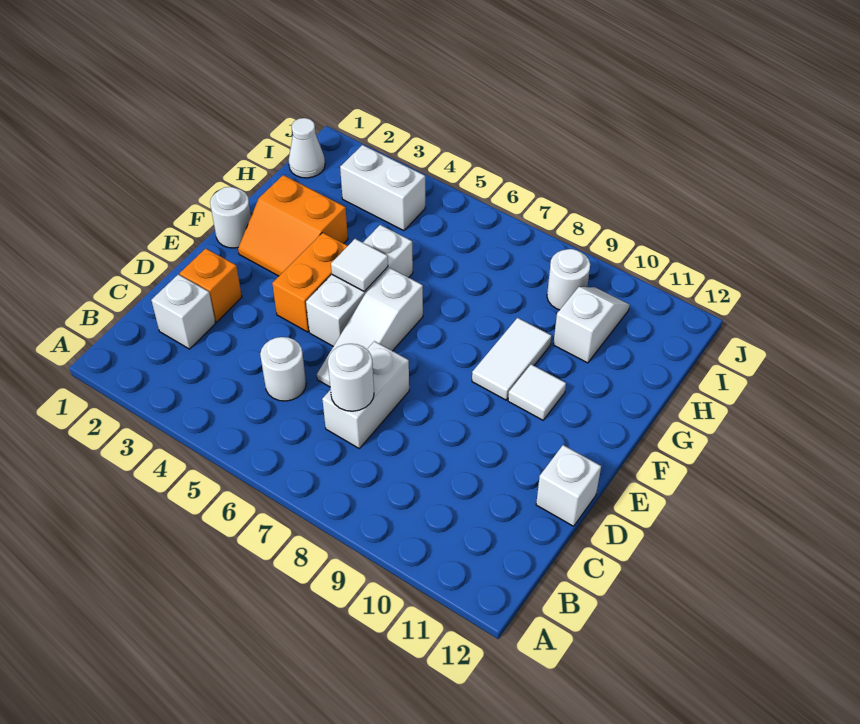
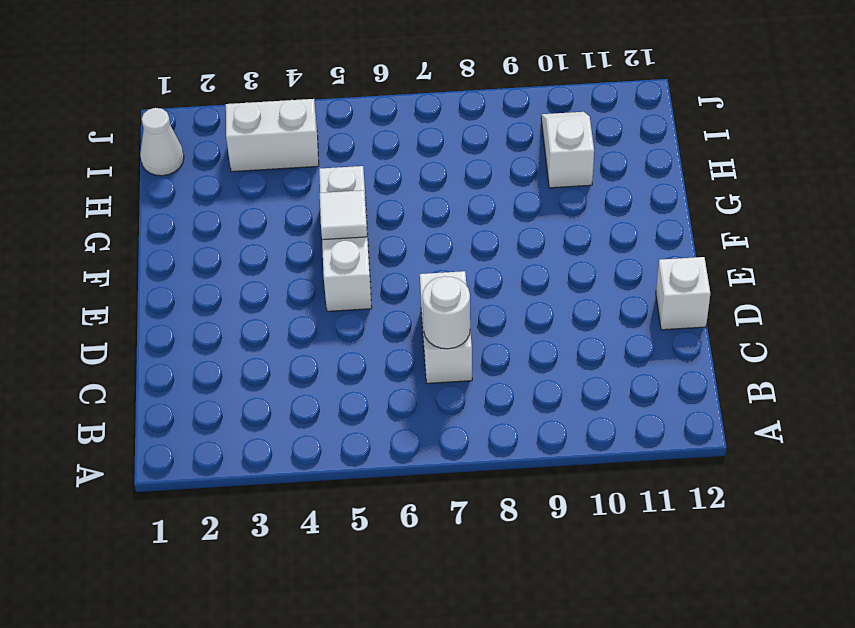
none -> white 1x1 brick [151,274,215,349]
none -> white 1x1 round brick [260,337,306,401]
none -> orange 1x1 brick [180,248,242,322]

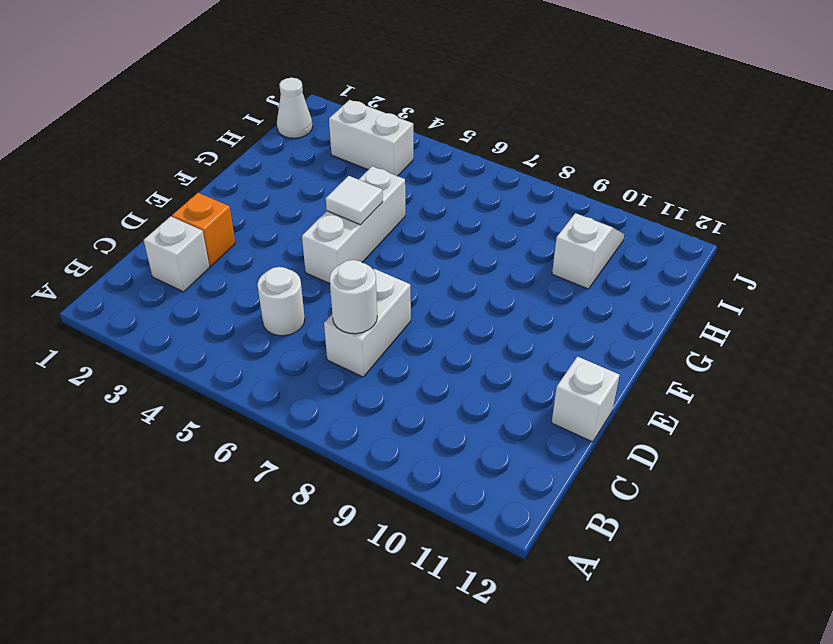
none -> white 1x3 slope [317,268,423,387]
none -> orange 1x2 brick [272,233,347,332]
none -> white 1x1 round brick [210,187,251,248]

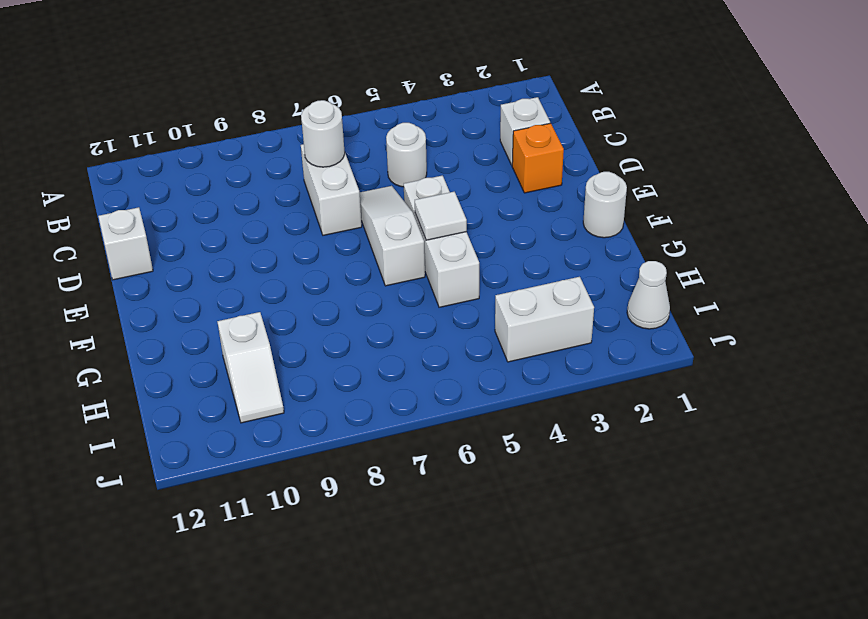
none -> orange 1x2 brick [272,233,347,332]
none -> orange 2x2 slope [238,175,348,276]
none -> white 1x2 tile [472,318,552,400]

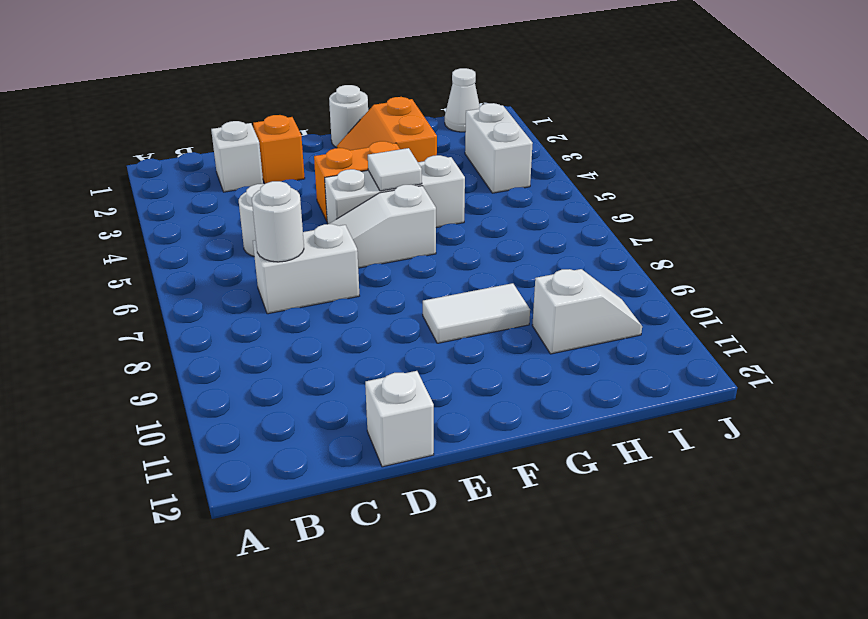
none -> white 1x1 tile [508,364,566,420]
none -> white 1x1 round brick [547,249,590,310]

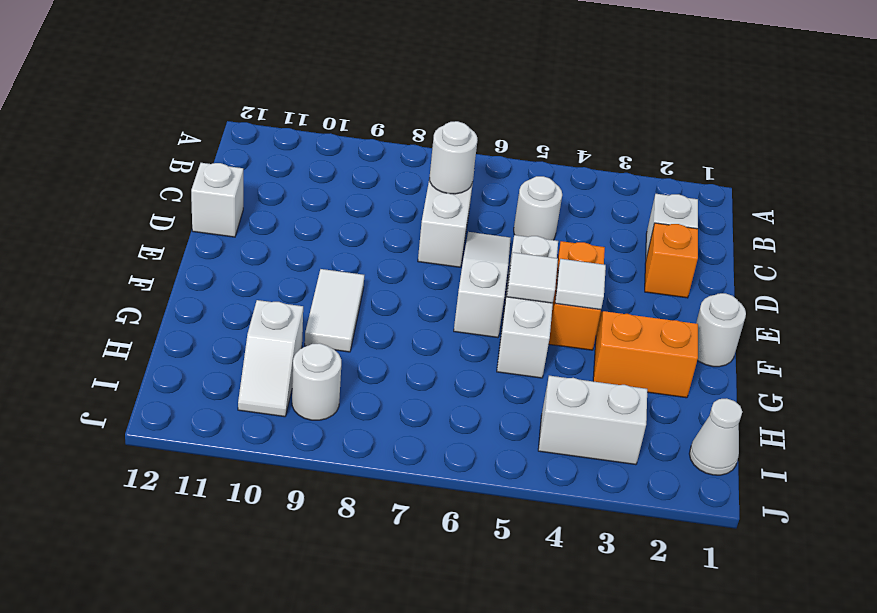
white 1x1 tile [555,259,606,310] -> white 1x1 tile moved to [508,364,566,420]

